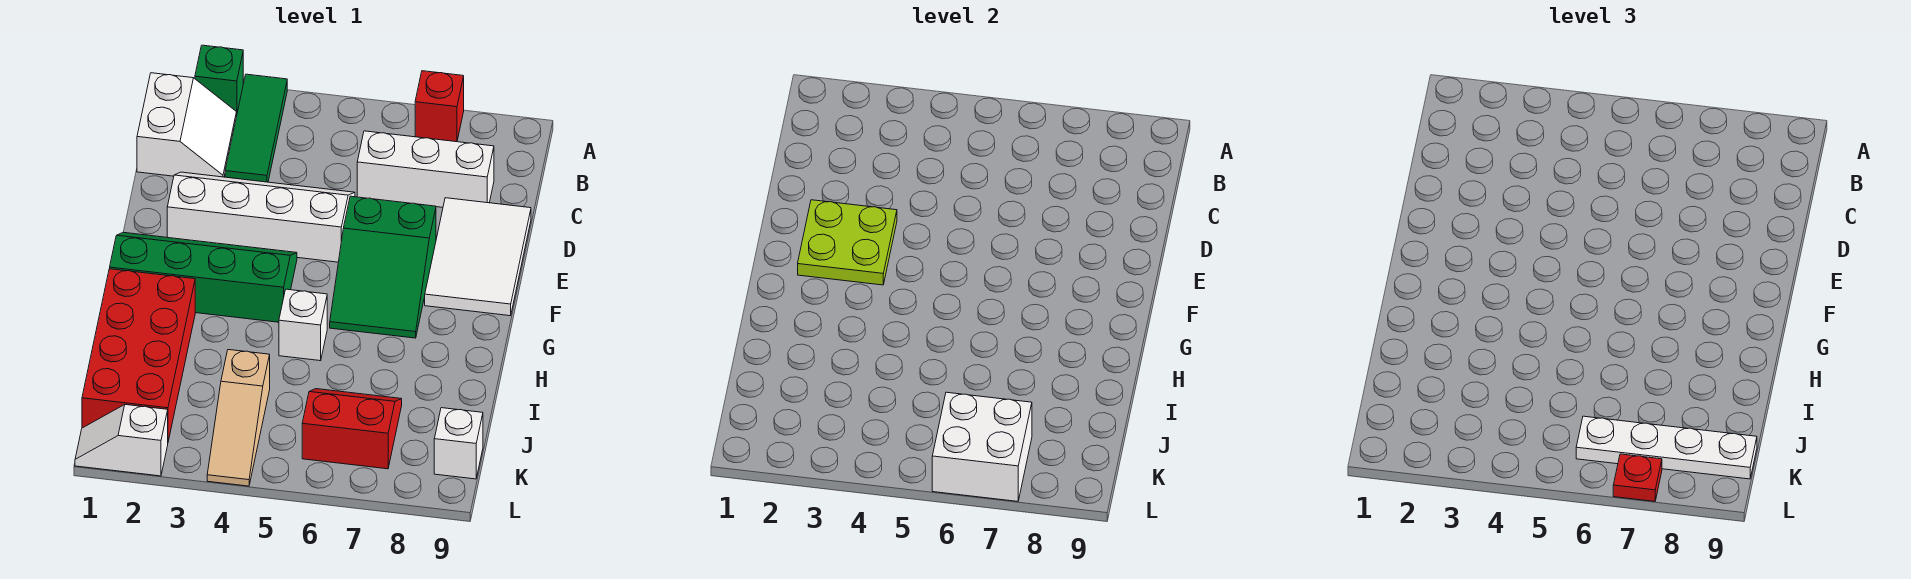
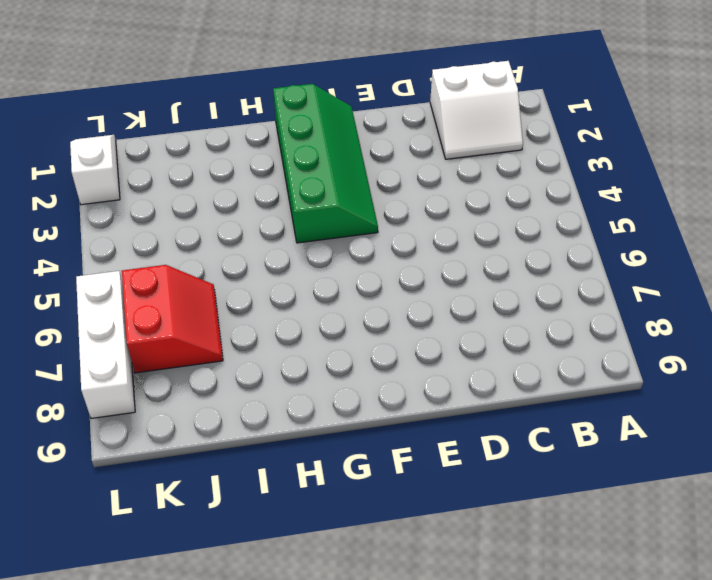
white 1x3 brick [76,271,135,418] -> white 1x3 brick moved to [357,131,494,207]
none -> green 1x1 brick [195,45,243,112]
none -> green 1x3 tile [225,74,287,182]
none -> red 1x1 brick [415,71,464,142]

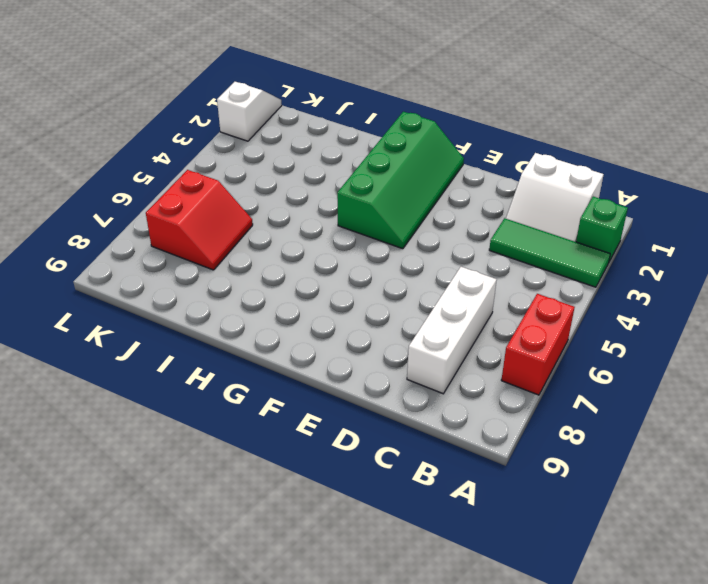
red 1x2 brick [501,294,575,395] -> red 1x1 brick [415,71,464,142]
none -> white 2x4 slope [167,172,355,262]
none -> white 2x3 tile [425,198,531,316]
none -> green 2x3 slope [330,196,436,338]

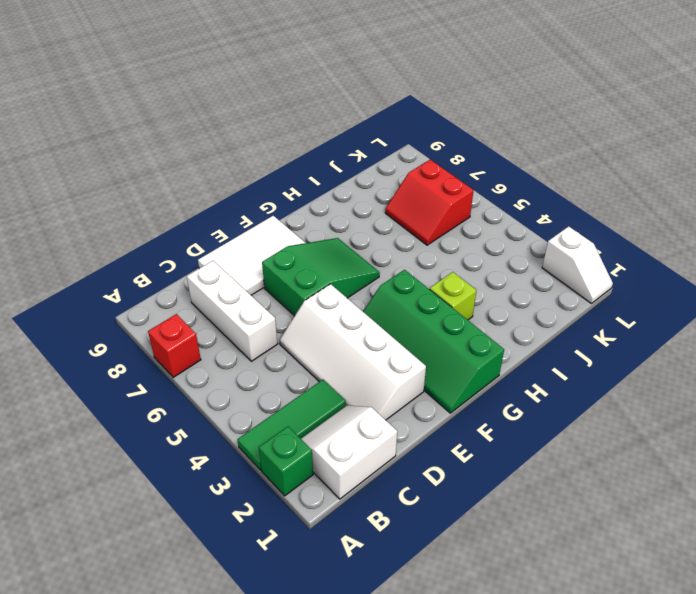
lime 1x1 brick [430,272,476,320] -> none
none -> red 2x4 brick [82,269,195,441]
none -> white 1x1 brick [279,289,327,361]
none -> tan 1x3 slope [207,350,270,486]

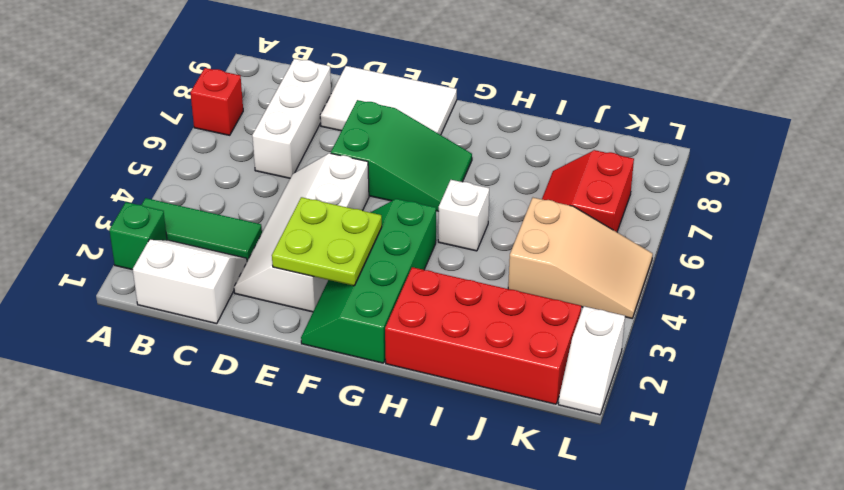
tan 2x3 slope [508,198,653,318] -> tan 1x3 slope [207,350,270,486]
none -> white 1x1 brick [434,408,483,479]
none -> white 2x2 brick [932,392,1032,501]
none -> white 1x4 plate [1576,416,1757,479]

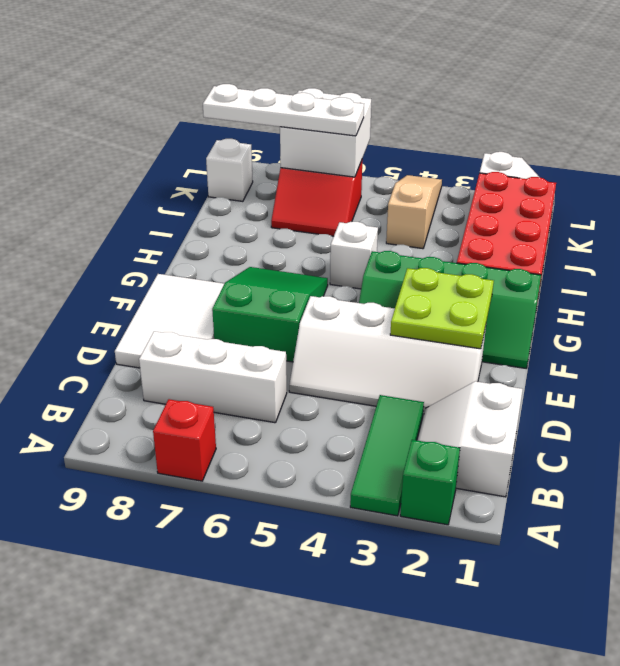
none -> red 1x1 plate [1613,454,1662,501]

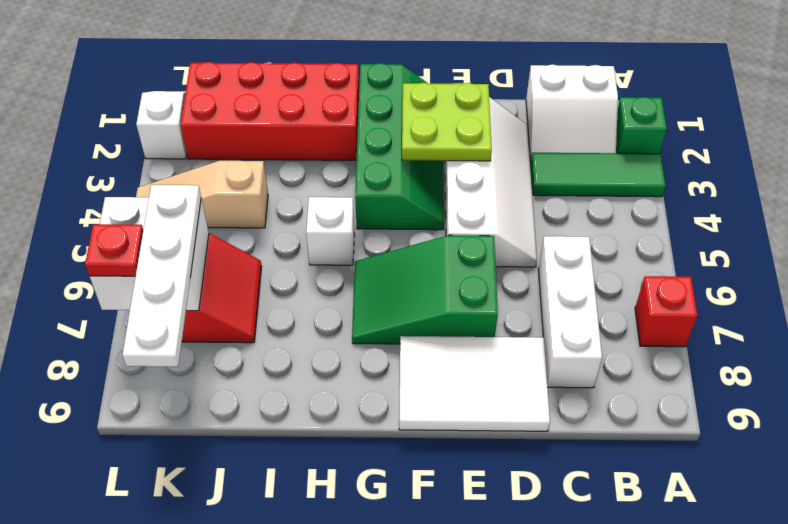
none -> white 1x1 brick [434,408,483,479]

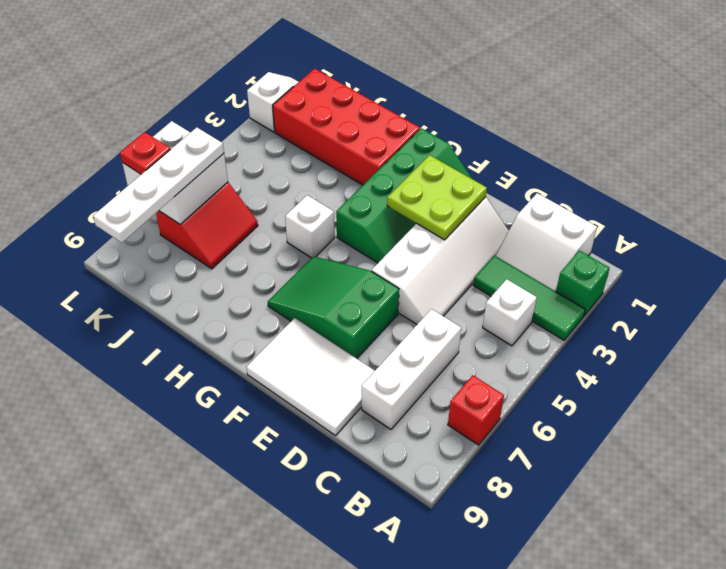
white 1x1 brick [483,279,537,346] -> white 1x1 brick moved to [434,408,483,479]
none -> tan 1x3 slope [207,350,270,486]

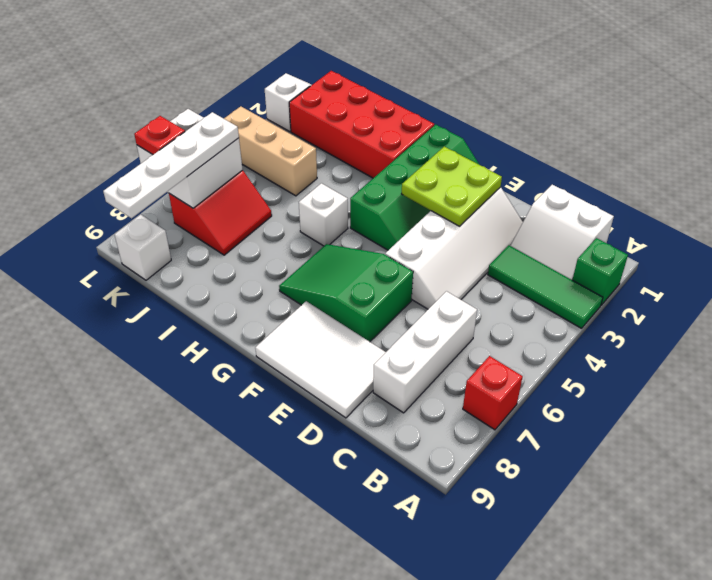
tan 1x3 brick [224,106,317,196] -> tan 1x3 slope [207,350,270,486]

